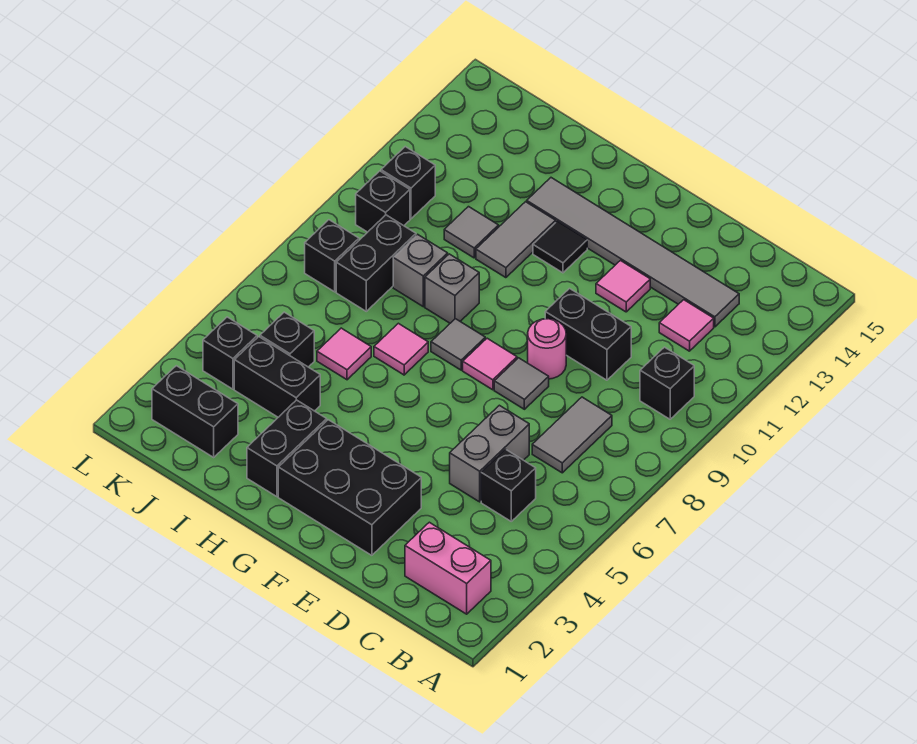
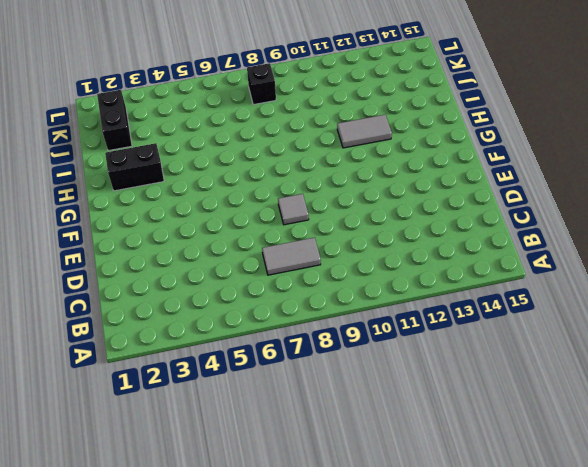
none -> pink 1x2 brick [405,522,491,614]
none -> black 1x1 brick [640,347,694,419]
none -> black 1x1 brick [481,449,536,521]
none -> pink 1x1 tile [659,300,714,351]

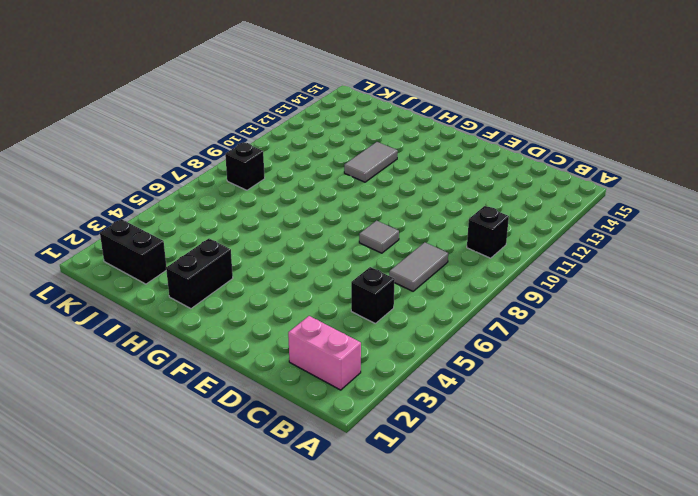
none -> pink 1x1 tile [659,300,714,351]
none -> grey 1x6 tile [527,178,739,327]
none -> grey 1x2 brick [450,405,529,502]
none -> black 1x2 brick [545,289,631,380]

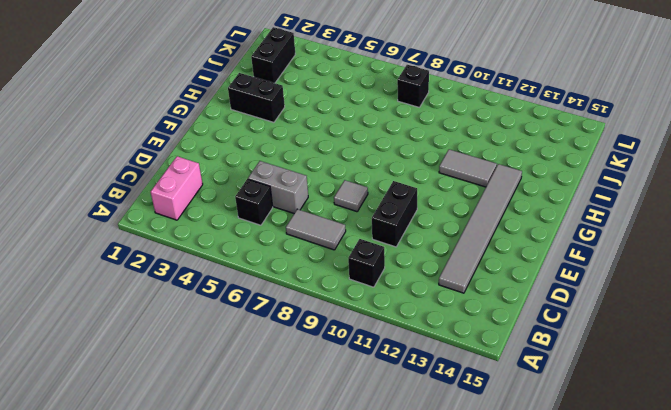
none -> pink 1x1 tile [659,300,714,351]
none -> black 2x3 brick [278,420,421,555]
none -> pink 1x1 round brick [528,319,566,379]
none -> pink 1x1 tile [596,261,650,312]

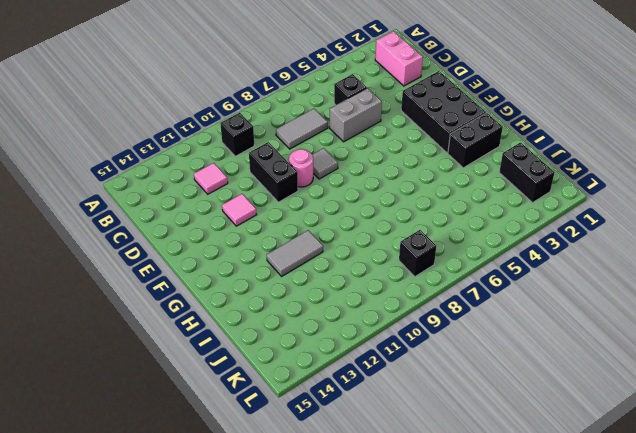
none -> grey 1x6 tile [527,178,739,327]
none -> pink 1x1 tile [463,338,517,390]
none -> grey 1x1 tile [431,319,485,370]
none -> black 1x1 tile [533,221,587,273]

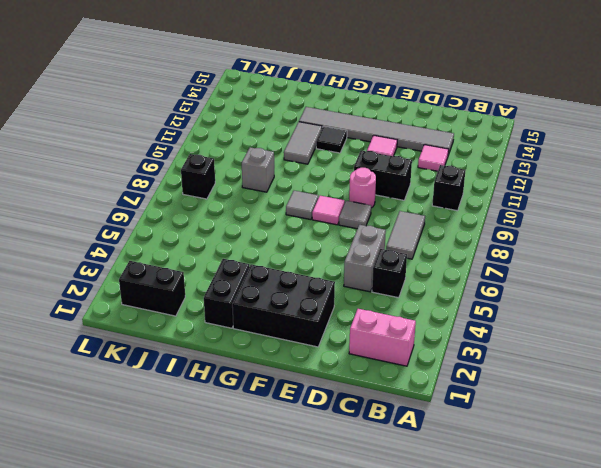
none -> pink 1x1 tile [374,323,428,375]
none -> grey 1x1 brick [425,254,479,323]
none -> black 1x2 brick [234,337,320,417]
none -> pink 1x1 tile [317,328,371,380]

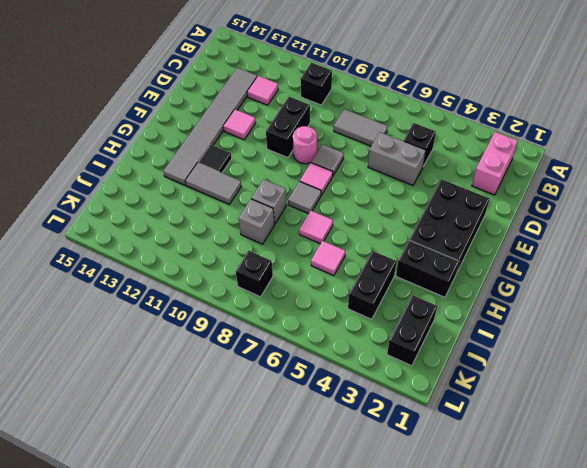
none -> grey 1x1 tile [444,207,499,258]
none -> black 1x1 brick [260,312,314,367]
none -> black 1x2 brick [336,215,416,311]
none -> black 1x1 brick [203,317,257,389]

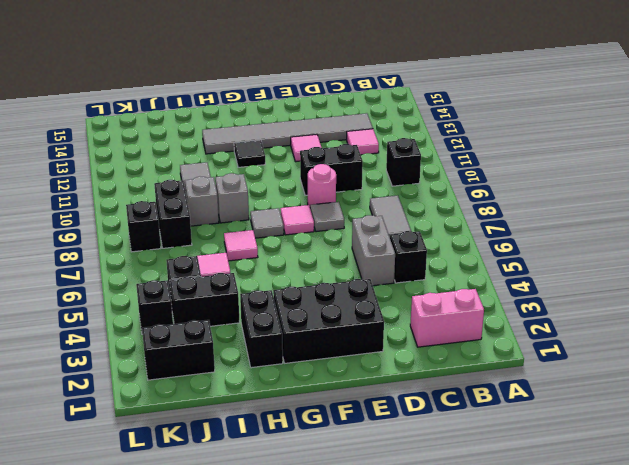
none -> grey 1x2 tile [476,202,556,278]
none -> black 1x1 brick [356,171,410,232]
none -> black 1x1 brick [381,147,435,219]

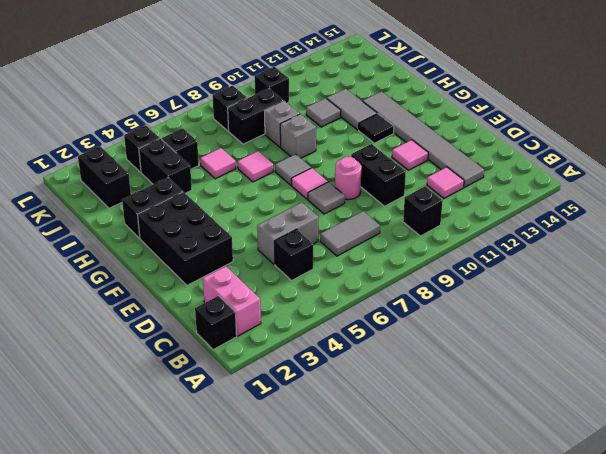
black 1x1 brick [195,296,237,350] -> black 1x1 brick moved to [381,147,435,219]
grey 1x2 tile [327,89,377,130] -> grey 1x2 tile turned to [476,202,556,278]

